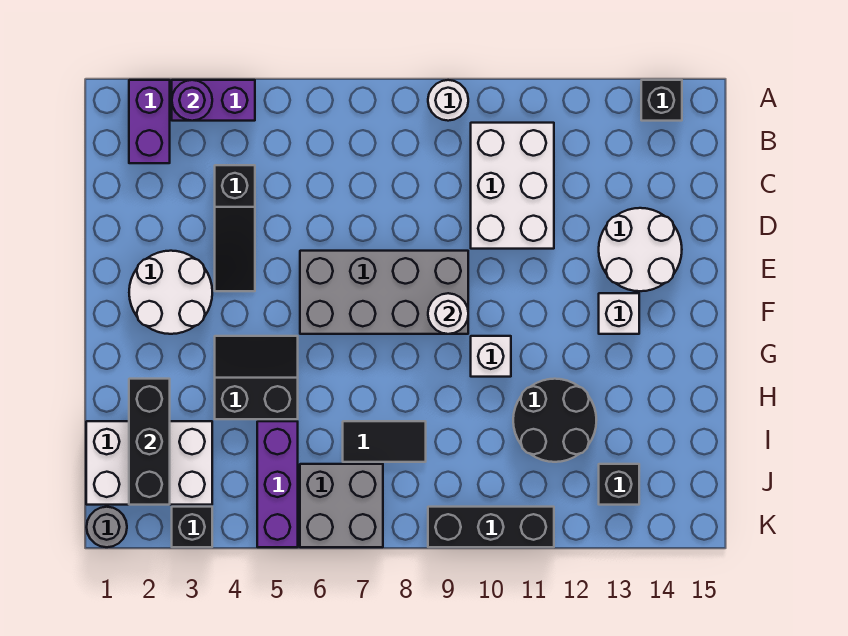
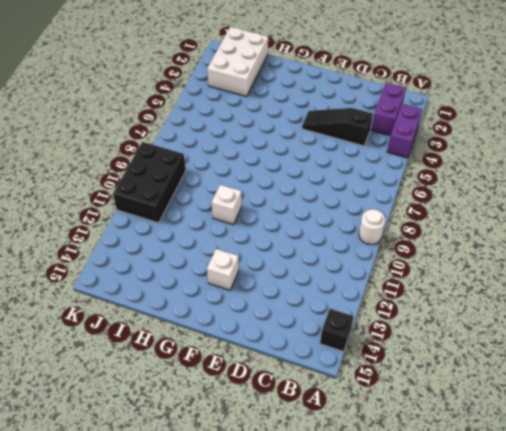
purple 1x2 brick [371,83,406,136] -> purple 1x2 brick turned to [129,80,170,163]
black 2x3 brick [113,142,186,223] -> black 1x3 brick [428,507,554,547]
none -> white 2x3 brick [471,123,554,249]
none -> white 2x2 round brick [599,208,682,291]
none -> white 2x2 round brick [129,251,212,334]

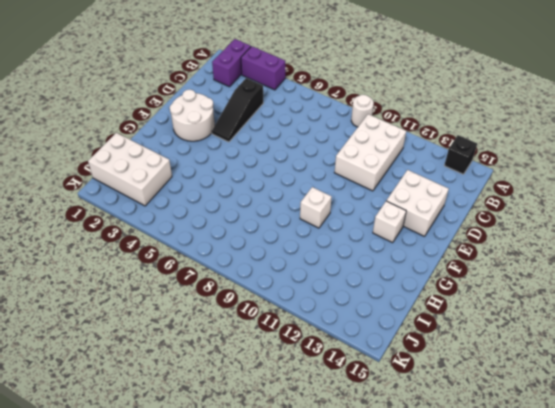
white 2x2 brick [387,170,449,236] -> white 2x2 round brick [599,208,682,291]
none -> grey 2x4 brick [300,251,468,334]
none -> black 2x2 slope [215,336,298,419]
none -> black 2x2 round brick [513,379,596,462]

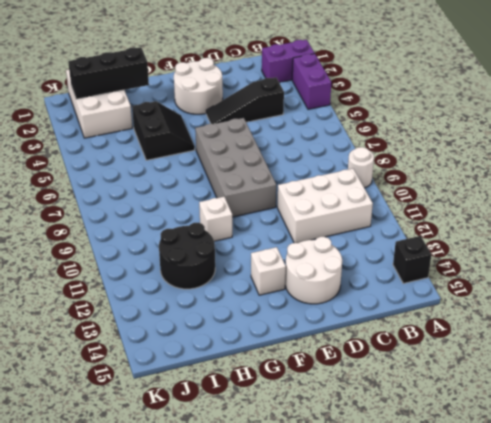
none -> purple 1x3 brick [257,421,298,547]
none -> black 1x2 tile [343,421,426,462]
none -> grey 2x2 brick [300,464,383,547]

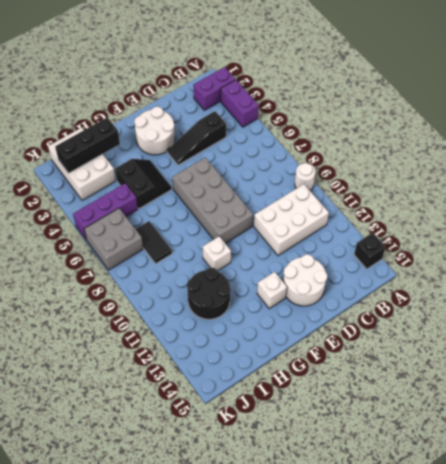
none -> black 1x1 brick [599,464,639,505]
none -> grey 1x1 round brick [87,507,127,547]
none -> black 1x1 brick [172,507,212,547]

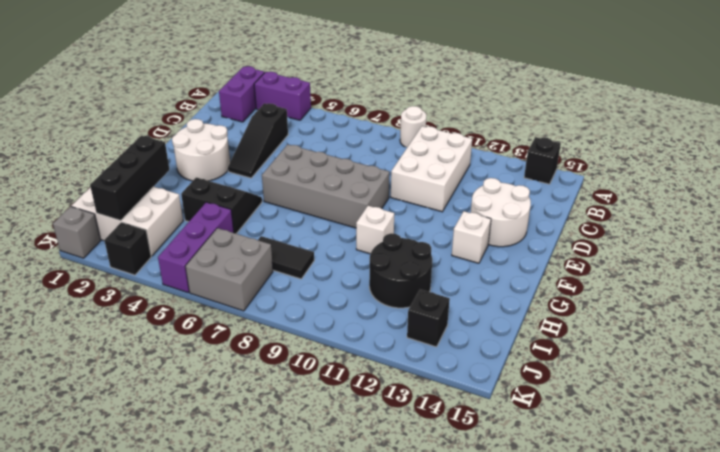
grey 1x1 brick [53,206,101,258] -> grey 1x1 round brick [87,507,127,547]
none -> black 1x3 brick [428,507,554,547]
none -> purple 1x1 round brick [172,80,212,121]
none -> white 1x1 round brick [428,293,468,334]

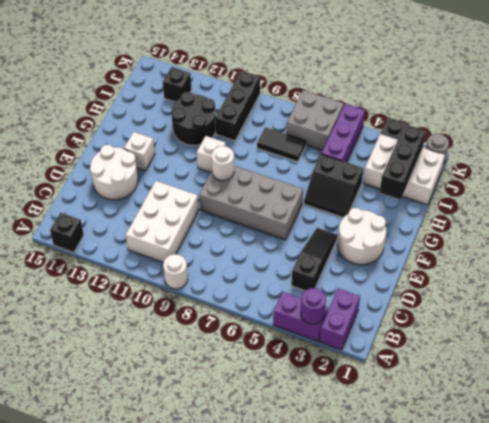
black 1x3 brick [215,71,260,141] -> black 1x3 brick turned to [428,507,554,547]

